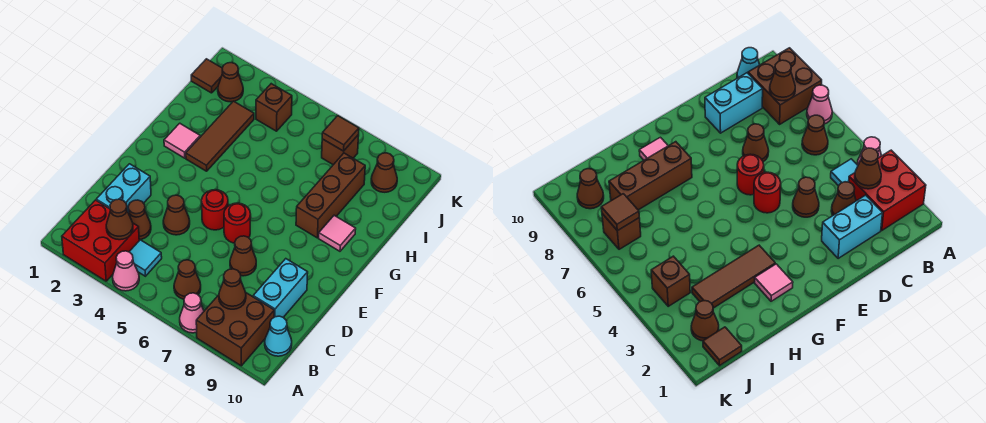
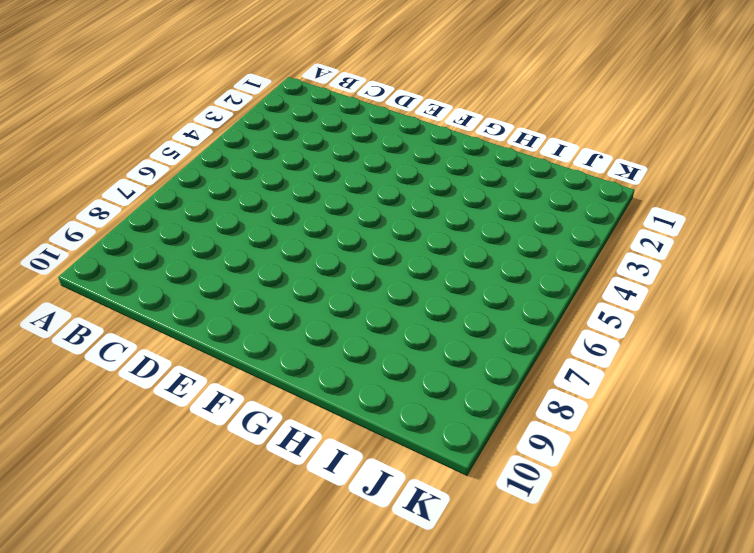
none -> red 2x2 brick [62,200,139,281]
none -> pink 1x1 cone [113,251,139,291]
none -> pink 1x1 cone [180,293,204,333]

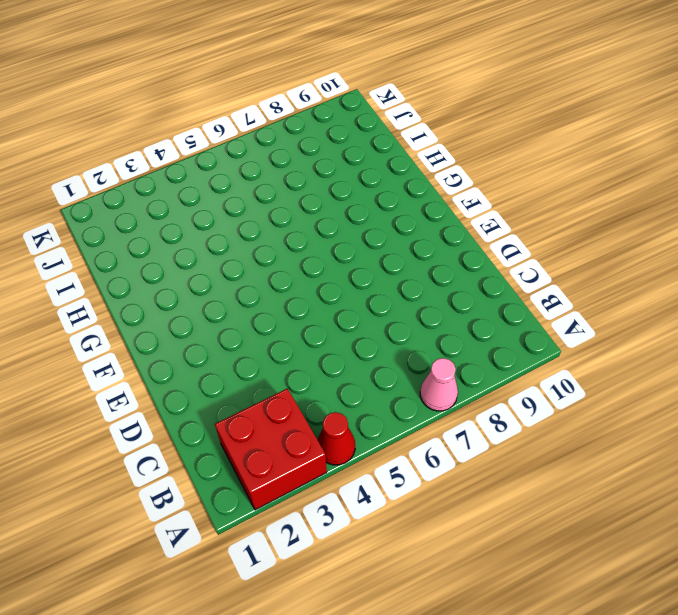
red 1x1 cone [318,412,355,465] -> pink 1x1 cone [113,251,139,291]
none -> brown 2x2 brick [196,293,274,366]
none -> cyan 1x1 tile [129,240,162,276]
none -> brown 1x1 cone [174,260,201,299]

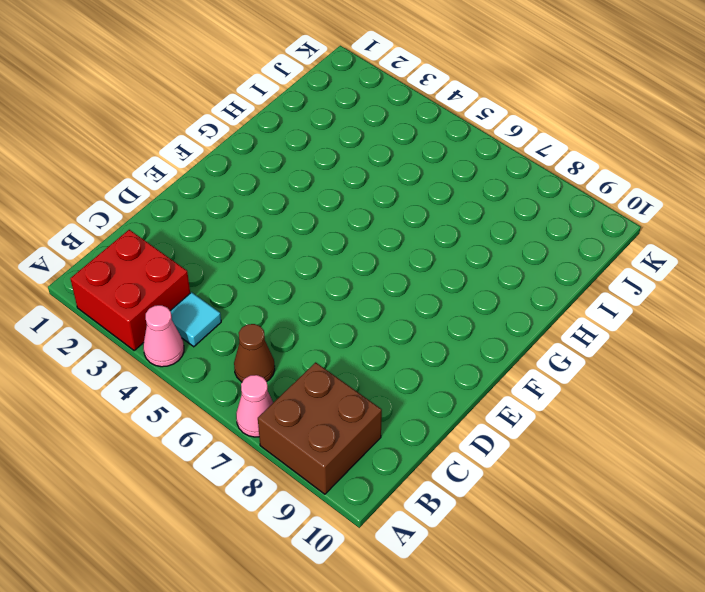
none -> cyan 1x1 cone [265,316,292,356]
none -> cyan 1x2 brick [96,164,151,212]
none -> brown 1x1 cone [128,200,151,240]

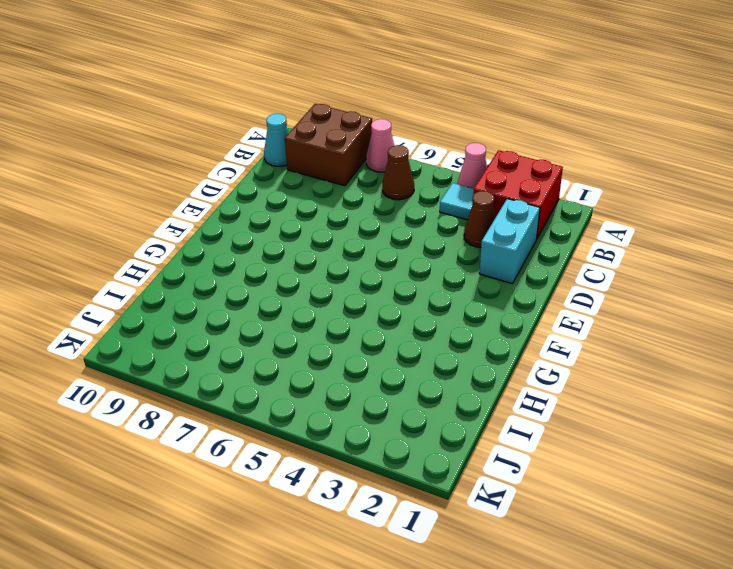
none -> cyan 1x2 brick [253,259,308,317]
none -> brown 1x1 cone [163,195,190,235]
none -> brown 1x1 cone [230,236,256,276]

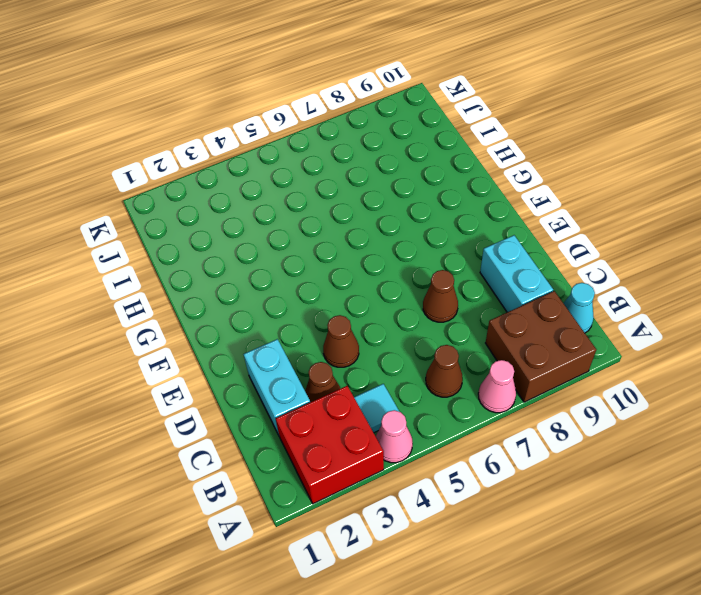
none -> red 1x1 round brick [202,190,228,230]
none -> red 1x1 round brick [224,203,251,243]
none -> pink 1x1 tile [164,123,200,158]

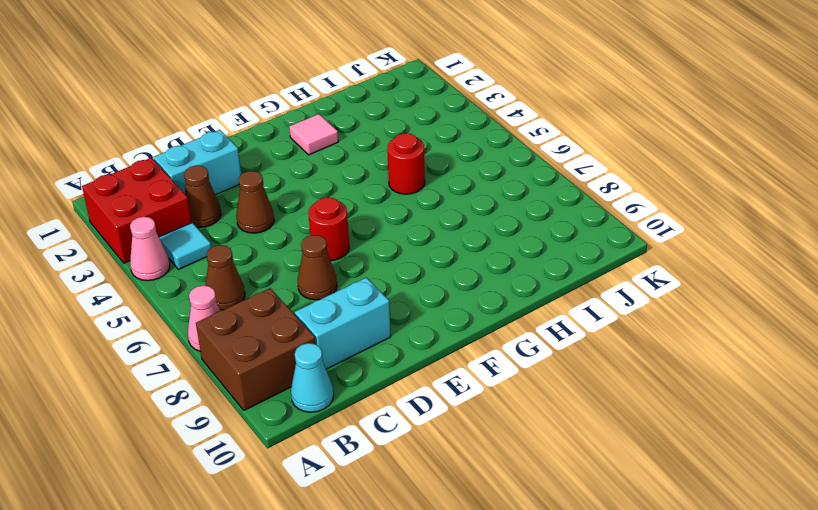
red 1x1 round brick [387,133,425,194] -> red 1x1 round brick moved to [202,190,228,230]
none -> brown 1x3 tile [186,101,254,171]
none -> brown 1x3 brick [296,153,365,238]
none -> pink 1x1 tile [319,215,356,251]

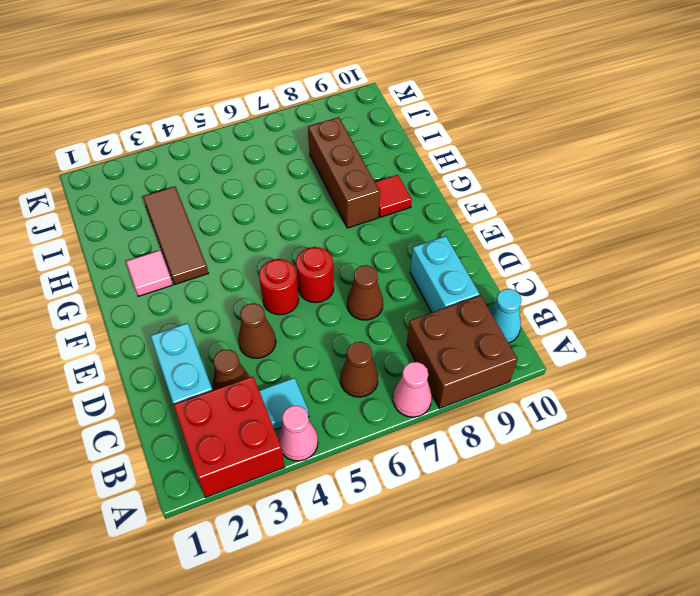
red 1x1 tile [375,175,412,217] -> pink 1x1 tile [319,215,356,251]
none -> brown 1x1 tile [191,59,223,93]
none -> brown 1x1 cone [218,63,243,102]
none -> brown 1x1 brick [256,84,292,131]

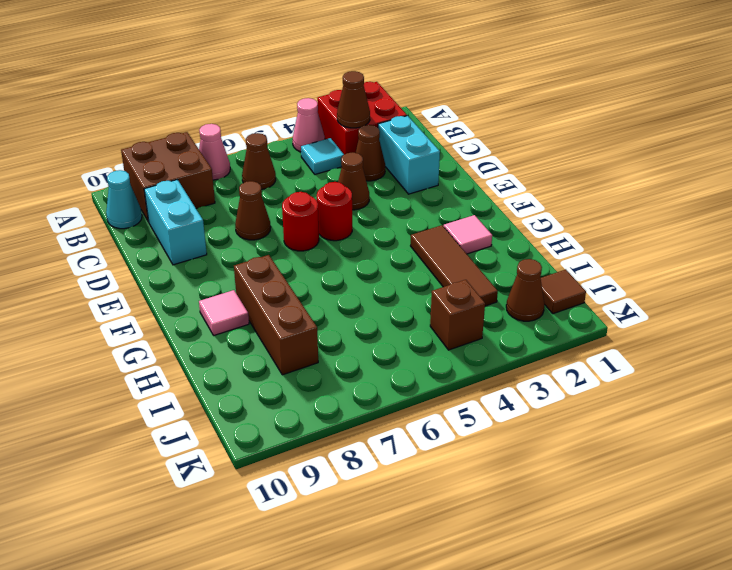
none -> brown 1x1 brick [322,135,359,165]
none -> brown 1x1 cone [371,153,397,192]
none -> brown 1x1 cone [219,269,246,309]

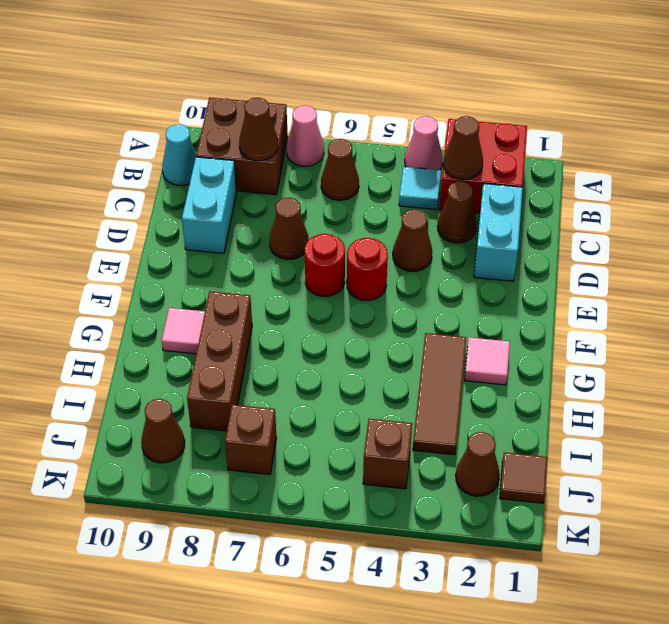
none -> brown 1x1 tile [322,116,359,151]

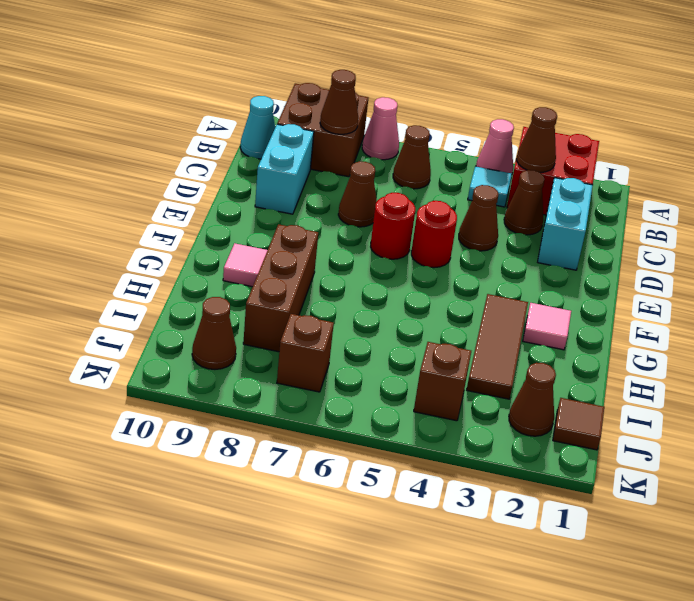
none -> brown 1x1 tile [322,116,359,151]

